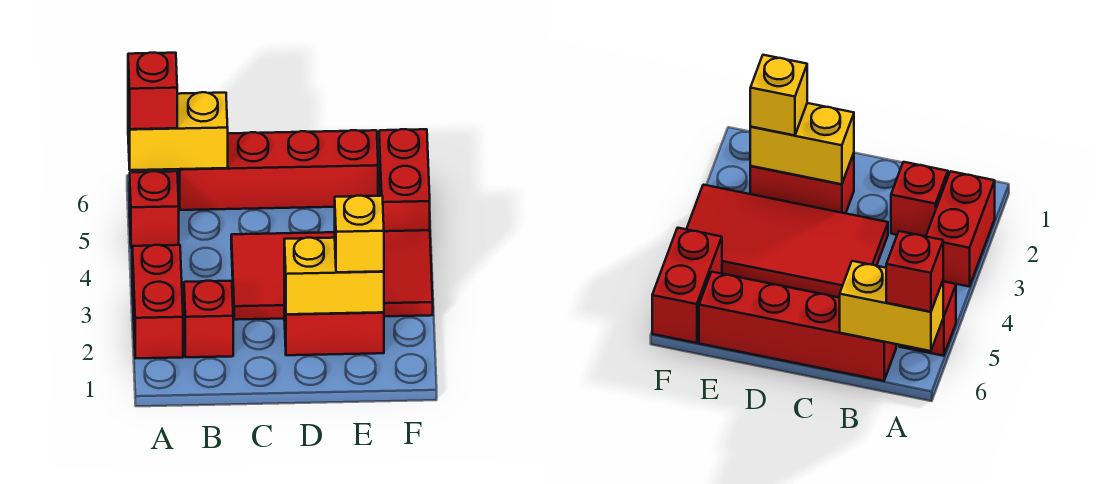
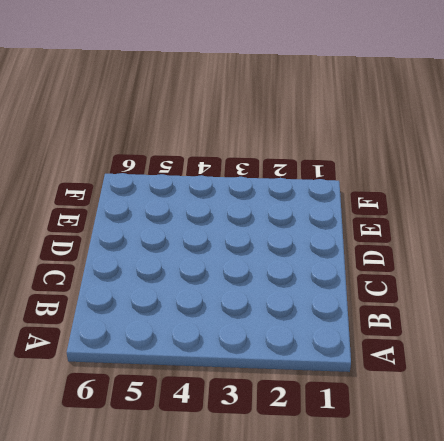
none -> red 1x2 brick [132,245,183,358]
none -> red 1x1 brick [130,171,179,248]

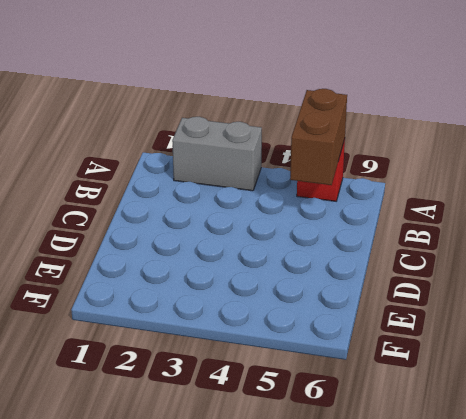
grey 1x2 brick [172,117,262,191] -> red 1x2 brick [132,245,183,358]
brown 1x2 brick [290,89,347,185] -> none
none -> red 1x1 brick [184,281,233,357]
none -> red 1x4 brick [178,130,378,210]

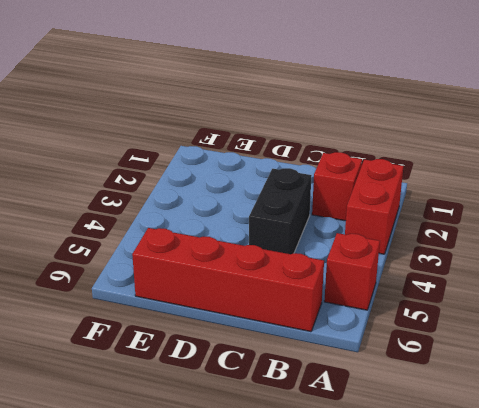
black 1x2 brick [249,168,311,254] -> red 2x4 tile [231,230,433,320]
none -> red 1x2 brick [284,281,384,355]
none -> red 1x2 brick [379,129,430,231]

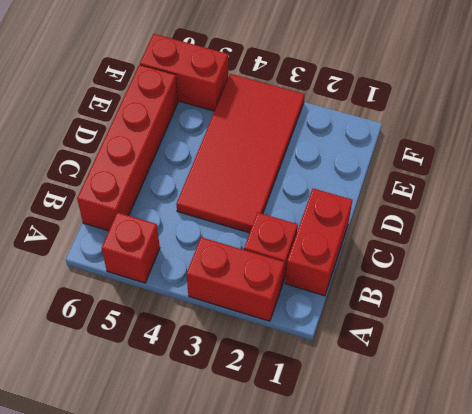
red 1x2 brick [285,188,353,296] -> red 1x2 brick moved to [284,281,384,355]
none -> yellow 1x2 brick [128,92,228,170]
none -> yellow 1x2 brick [284,238,384,314]

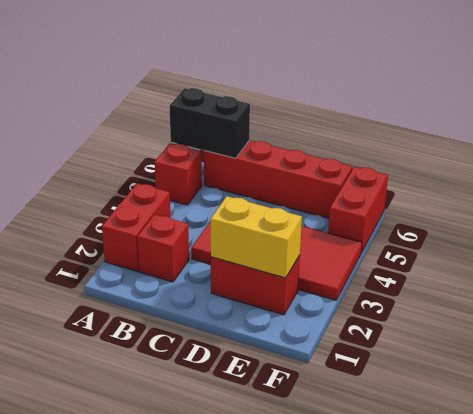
black 1x2 brick [170,88,250,158] -> yellow 1x2 brick [128,92,228,170]
none -> red 1x1 brick [128,53,177,129]
none -> yellow 1x1 brick [335,196,384,272]

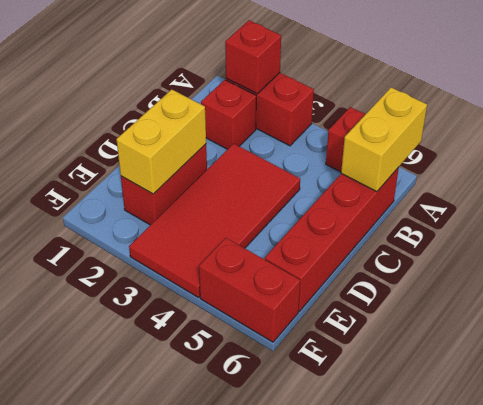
red 1x1 brick [225,20,281,94] -> red 1x1 brick moved to [128,53,177,129]
none -> yellow 1x1 brick [335,196,384,272]

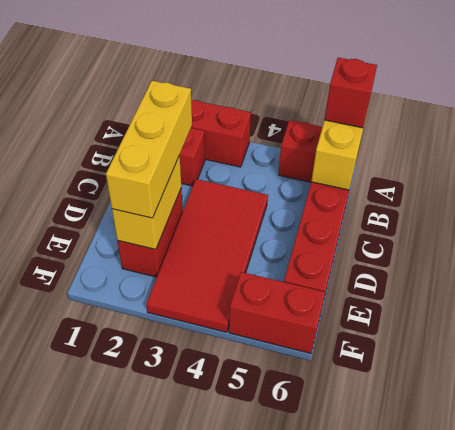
yellow 1x3 brick [106,81,192,218] -> yellow 1x1 brick [335,196,384,272]

